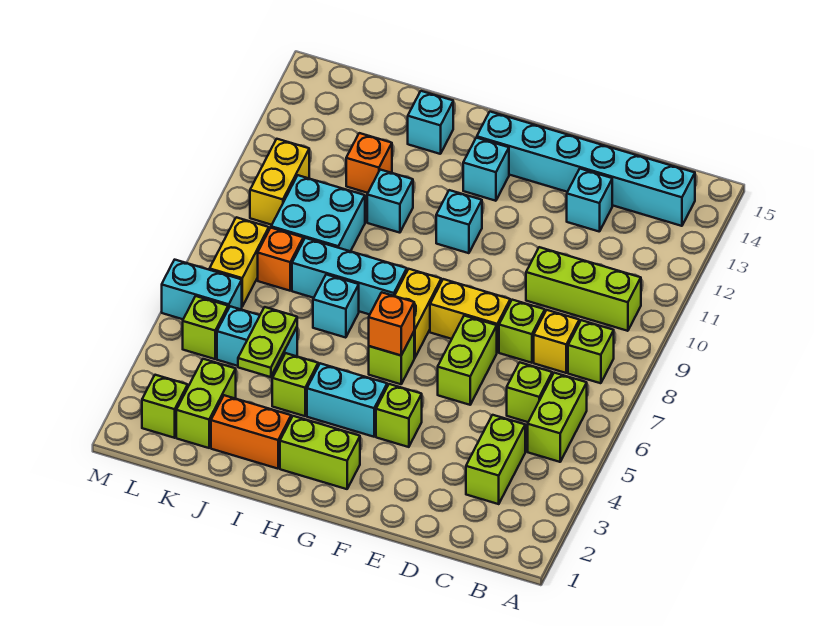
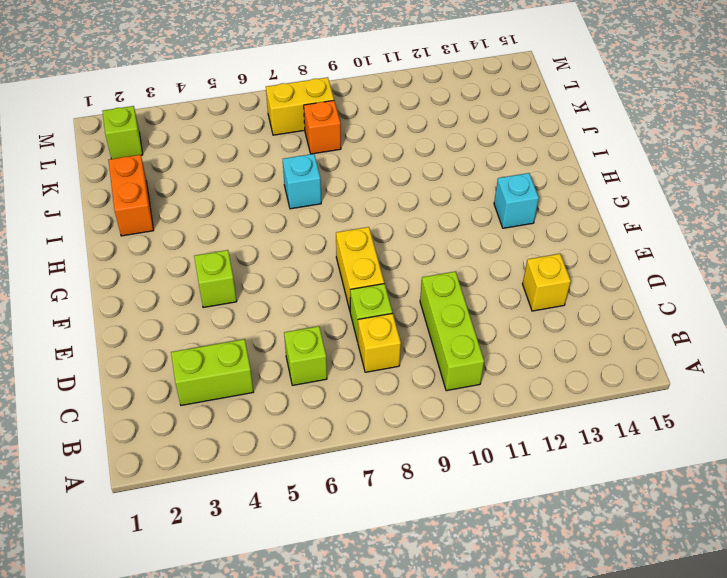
yellow 1x1 brick [523,254,571,311] -> cyan 1x1 brick [567,169,612,232]
none -> lime 1x2 brick [528,373,587,462]
none -> lime 1x1 brick [568,320,614,383]
none -> cyan 1x6 brick [477,112,695,226]
none -> lime 1x2 brick [438,316,497,405]

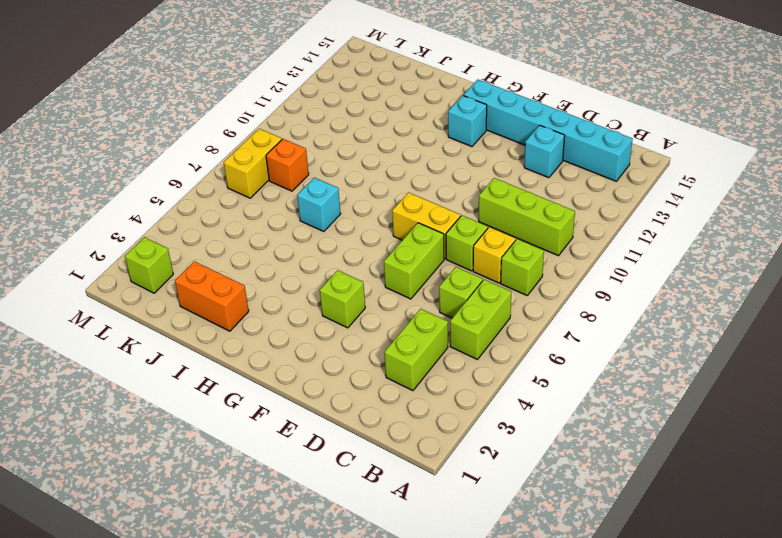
none -> lime 1x2 brick [280,416,360,489]
none -> cyan 1x2 brick [307,363,387,437]
none -> lime 1x1 brick [369,332,414,384]
none -> yellow 1x2 brick [395,269,441,358]

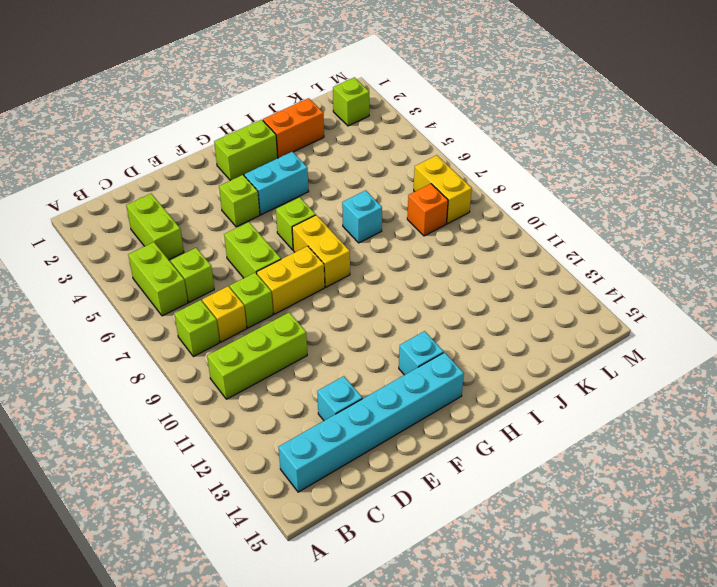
none -> cyan 1x1 brick [436,190,482,253]
none -> cyan 1x3 brick [292,238,407,314]
none -> lime 1x1 brick [272,353,318,416]
none -> cyan 1x1 brick [367,170,413,233]

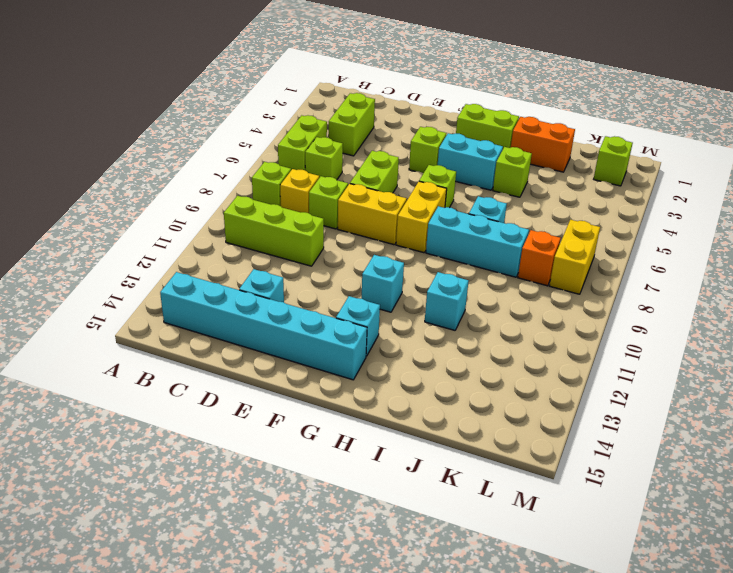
none -> cyan 1x1 brick [408,91,453,154]
none -> cyan 1x2 brick [217,306,297,376]
none -> cyan 2x2 brick [271,175,365,251]
none -> orange 1x1 brick [346,133,392,193]

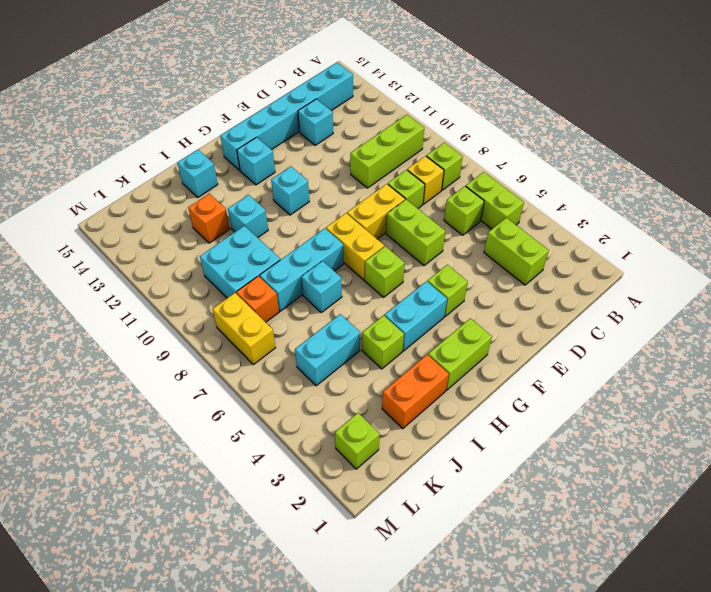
none -> lime 1x2 brick [176,359,236,448]
none -> lime 1x1 brick [183,296,228,359]
none -> cyan 1x2 brick [162,260,242,319]
none -> yellow 1x2 brick [250,139,309,225]

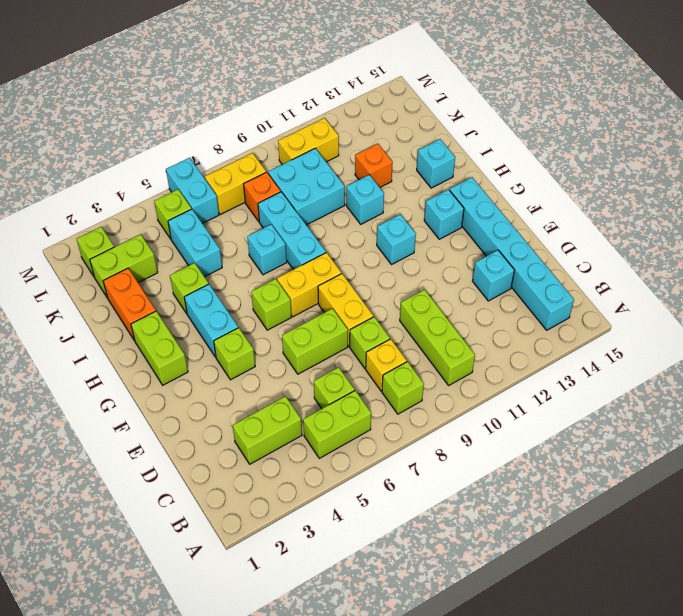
none -> orange 1x1 brick [369,292,414,355]
none -> lime 1x2 plate [238,307,297,377]

